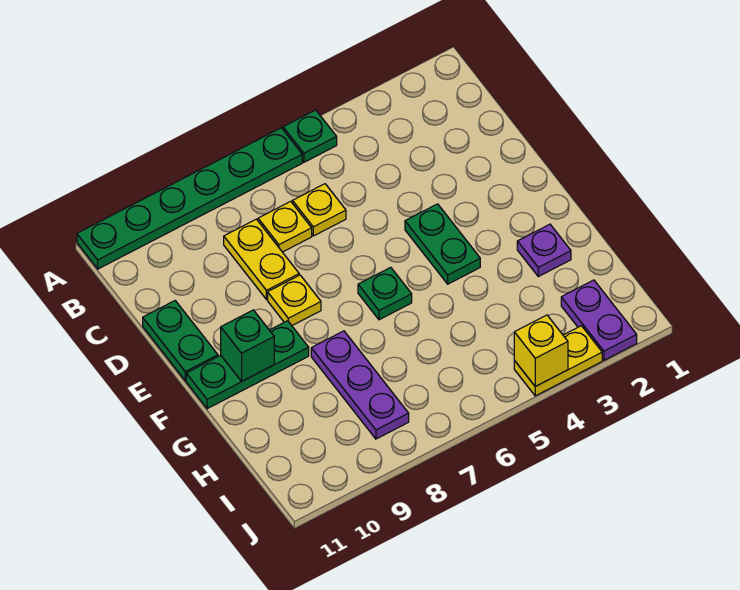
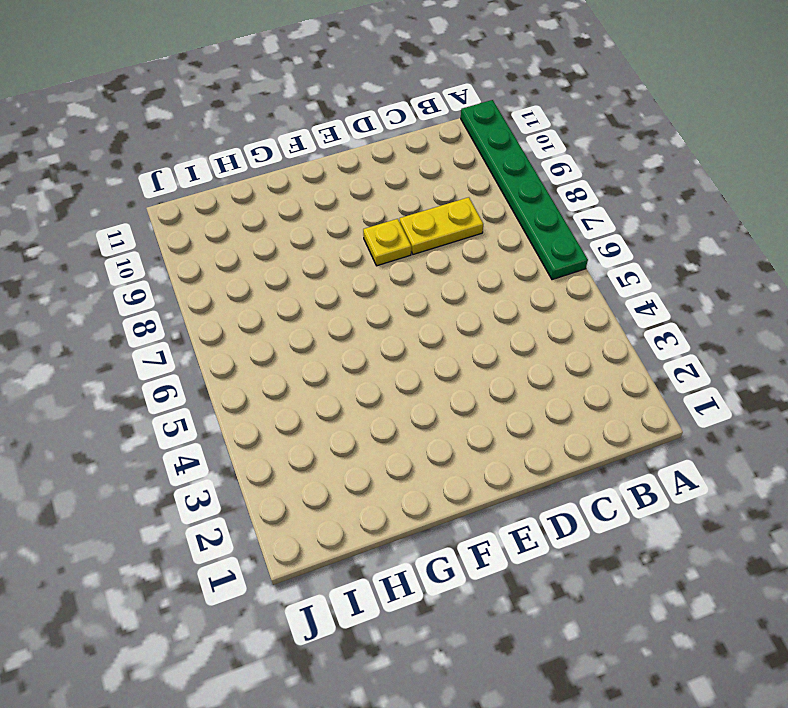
none -> green 1x1 plate [283,110,337,162]
none -> yellow 1x1 plate [292,184,346,236]
none -> yellow 1x1 plate [258,201,312,252]

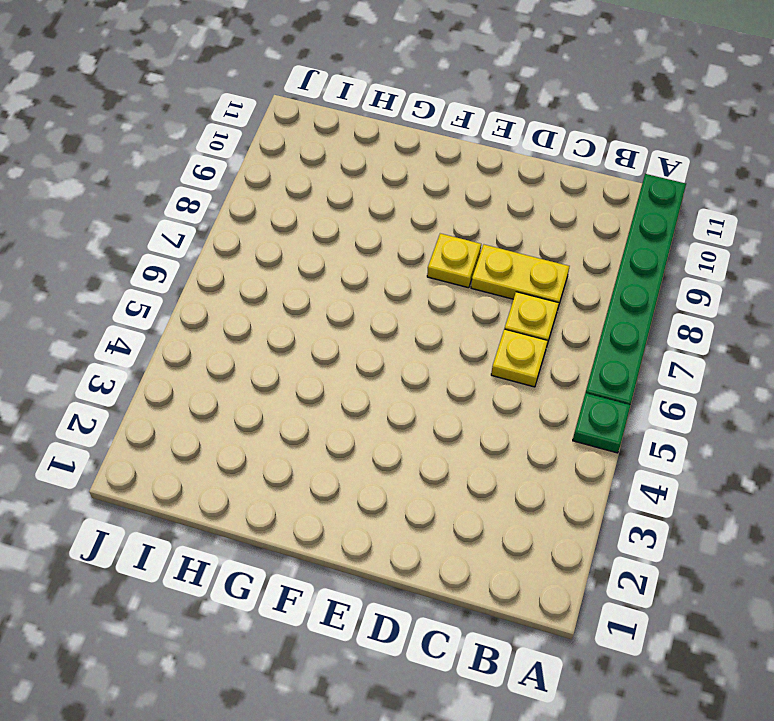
none -> green 1x2 plate [143,301,218,381]
none -> green 1x2 plate [405,204,480,284]
none -> green 1x1 plate [358,267,412,320]

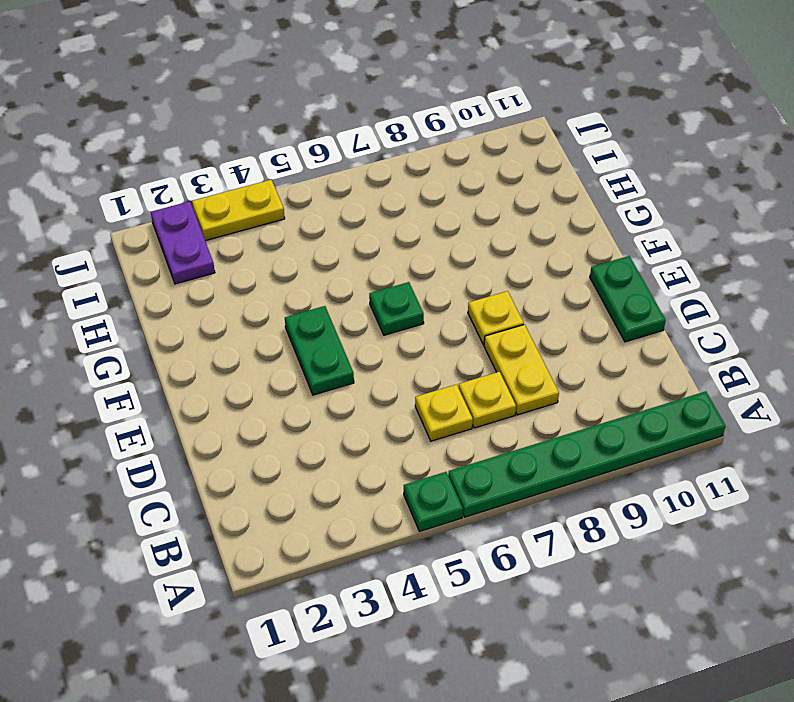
none -> green 1x3 plate [186,321,309,409]
none -> purple 1x1 plate [517,224,571,277]
none -> purple 1x3 plate [311,331,409,439]

